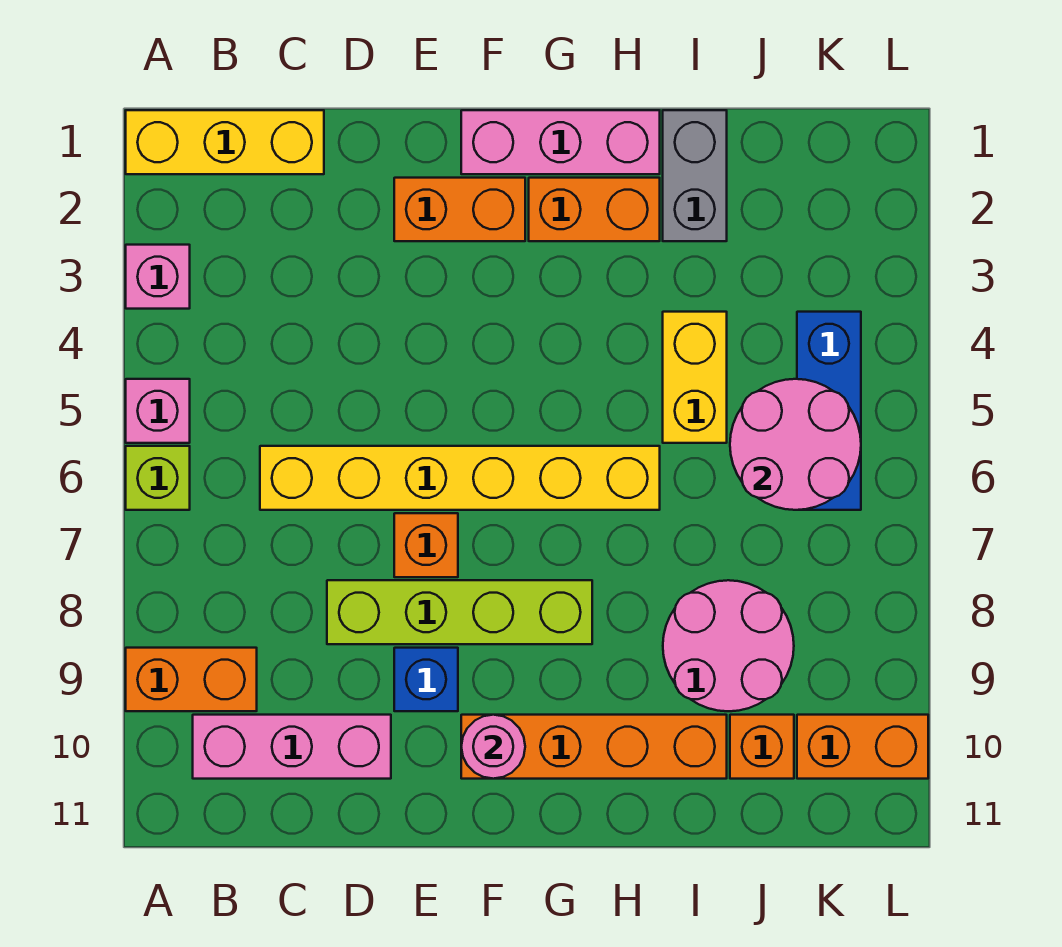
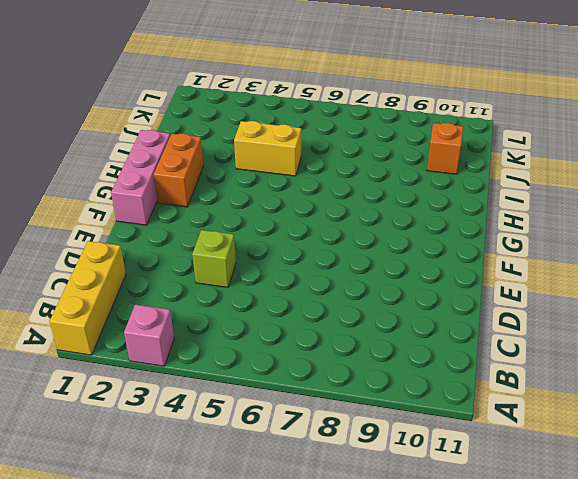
lime 1x1 brick [192,230,236,287] -> lime 1x1 brick moved to [126,446,190,510]
none -> pink 1x1 brick [126,379,190,443]
none -> orange 1x2 brick [126,648,257,711]
none -> pink 1x3 brick [193,715,391,779]

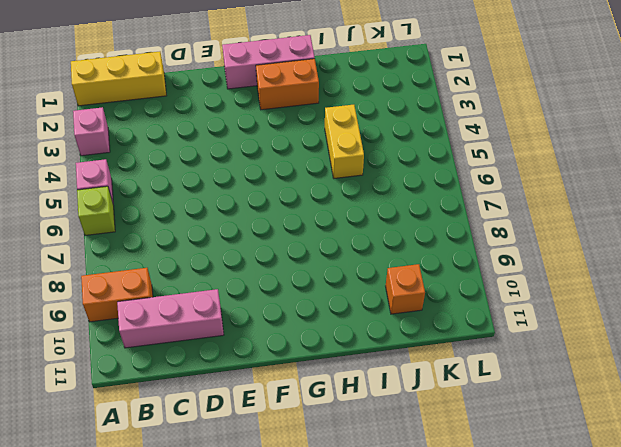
none -> yellow 1x6 brick [260,446,660,510]
none -> lime 1x4 brick [327,580,592,644]
none -> orange 1x2 brick [394,178,525,241]

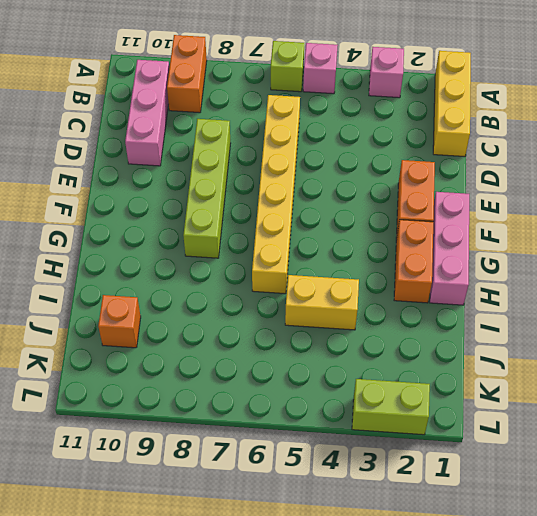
lime 1x2 brick [352,379,430,435] -> none
none -> orange 1x1 brick [394,513,458,577]
none -> blue 1x1 brick [394,648,458,711]
none -> orange 1x4 brick [461,715,727,779]

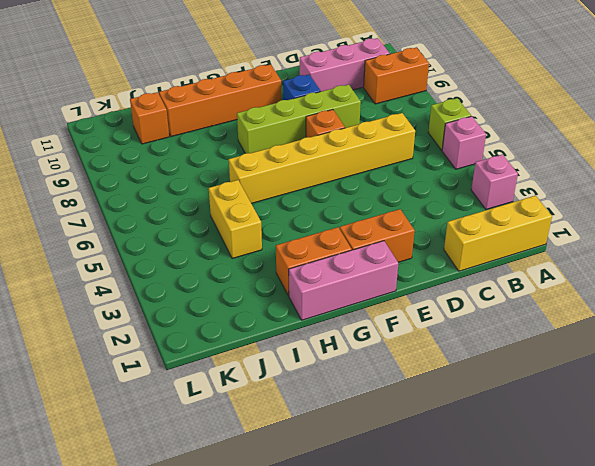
none -> grey 1x2 brick [663,110,727,241]
none -> pink 2x2 round brick [663,580,794,711]
none -> blue 1x3 brick [797,312,861,510]

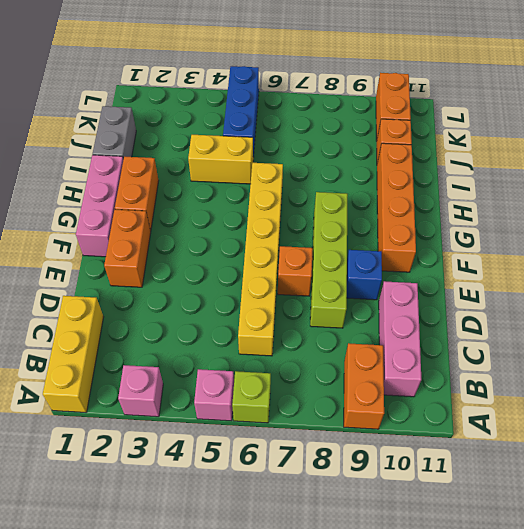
grey 1x2 brick [93,106,136,159] -> grey 1x2 brick turned to [663,110,727,241]
blue 1x3 brick [223,66,259,157] -> blue 1x3 brick turned to [797,312,861,510]
none -> pink 2x2 round brick [663,580,794,711]
none -> pink 1x1 round brick [461,715,525,779]
none -> pink 2x2 round brick [730,379,861,510]

